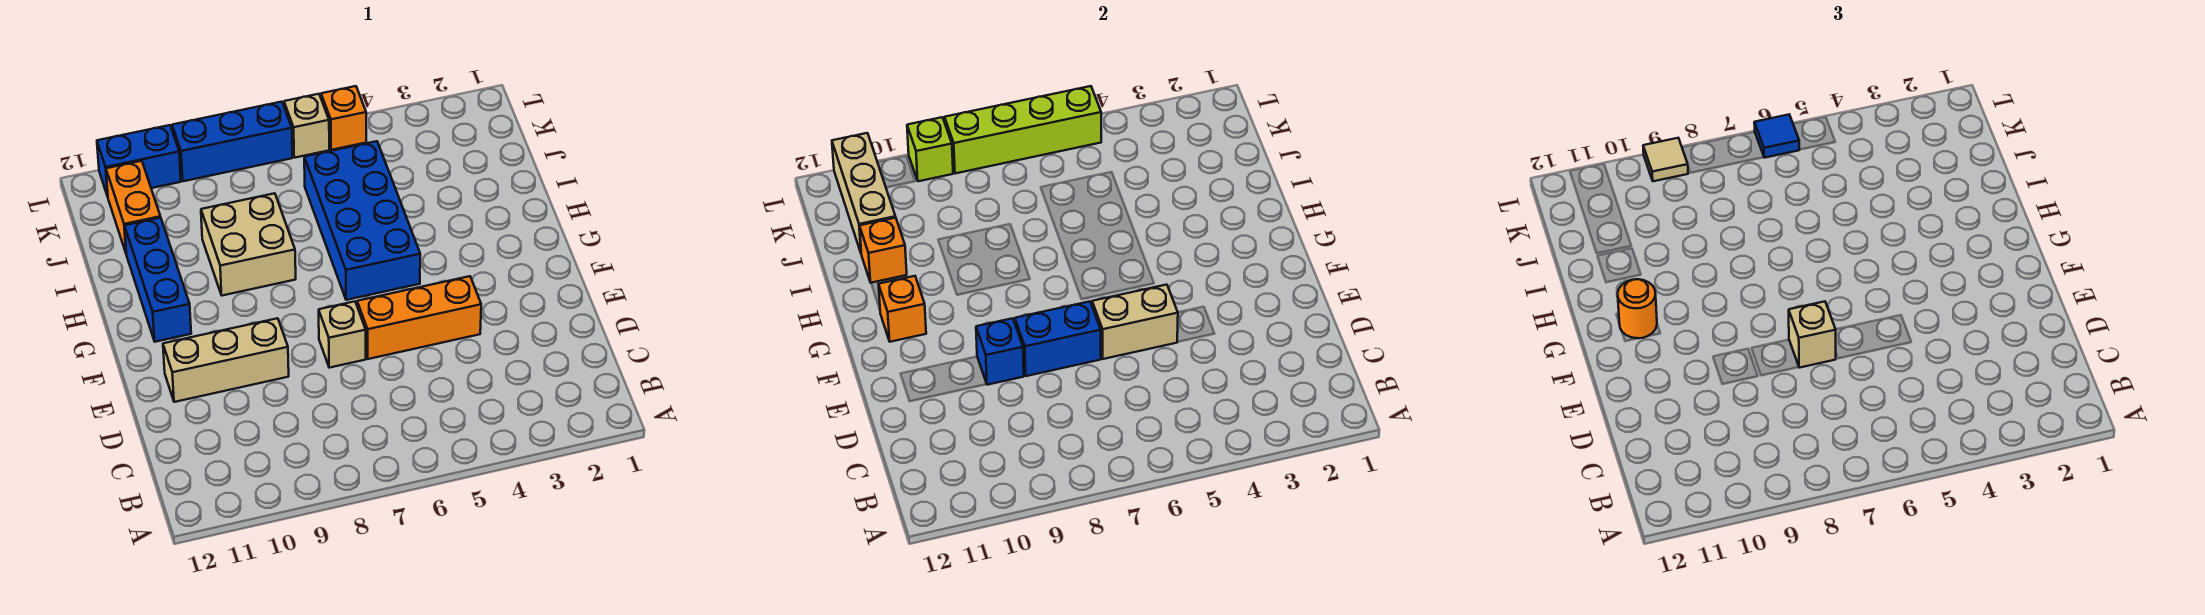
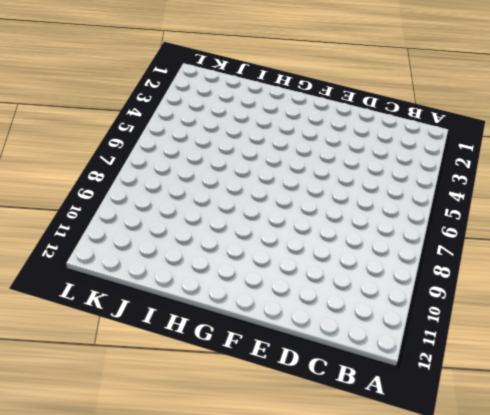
none -> orange 1x3 brick [357,276,481,359]
none -> tan 1x1 brick [319,301,366,368]
none -> tan 1x3 brick [163,318,289,402]

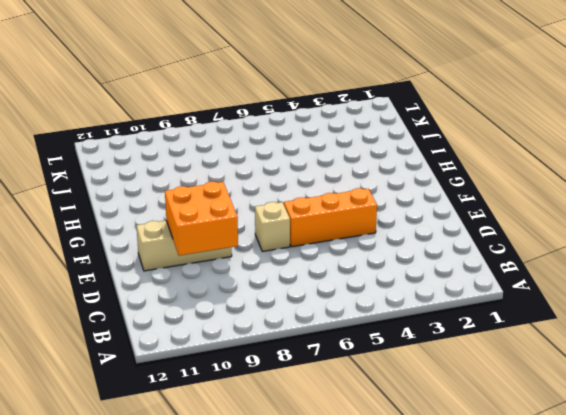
orange 2x2 brick [165,182,238,256] -> blue 1x1 brick [976,318,1024,385]
none -> blue 2x4 brick [304,141,420,300]
none -> blue 1x3 brick [125,218,191,342]
none -> tan 2x2 brick [201,193,296,296]

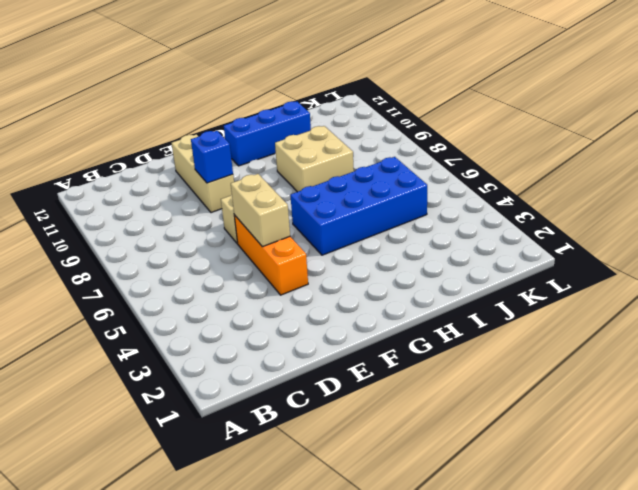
none -> orange 1x2 brick [106,161,161,252]
none -> orange 1x1 brick [321,86,366,150]
none -> tan 1x1 brick [284,94,329,158]

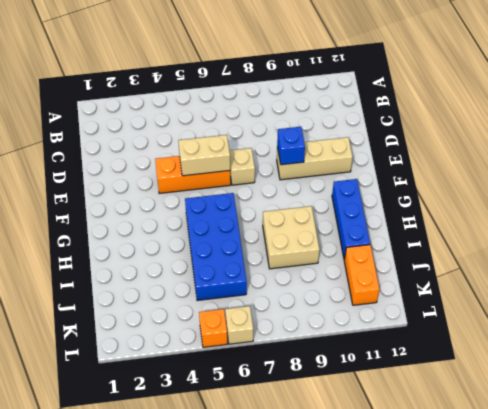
none -> blue 1x3 brick [172,102,292,181]
none -> blue 1x2 brick [97,125,181,196]
none -> blue 1x2 brick [1015,301,1101,376]

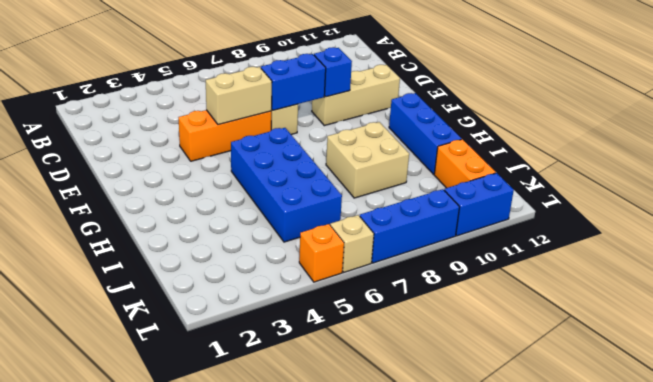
none -> orange 1x1 brick [879,276,926,342]
none -> orange 1x1 brick [860,218,907,283]
none -> tan 1x3 brick [832,133,896,252]

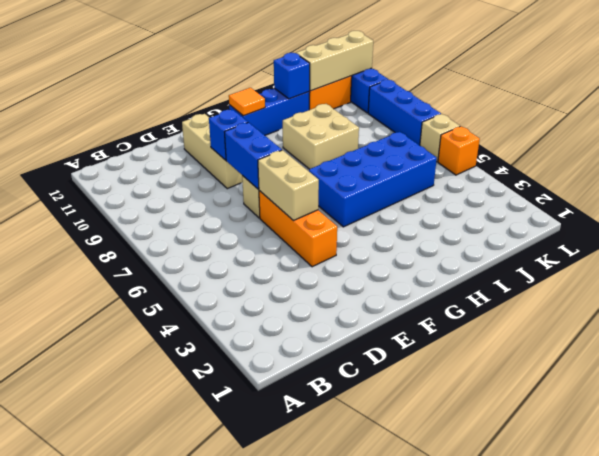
orange 1x1 tile [229,88,265,116] -> orange 1x1 brick [879,276,926,342]
blue 1x1 brick [274,53,310,99] -> orange 1x1 brick [860,218,907,283]
none -> lime 1x4 brick [945,86,1101,173]
none -> lime 1x1 brick [907,117,953,181]
none -> tan 1x1 brick [1789,301,1836,368]

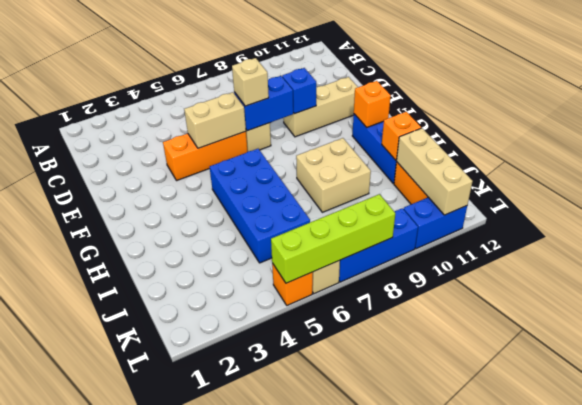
none -> lime 1x1 brick [907,117,953,181]
none -> orange 1x1 round brick [1618,279,1657,338]
none -> blue 1x1 tile [1754,115,1799,158]

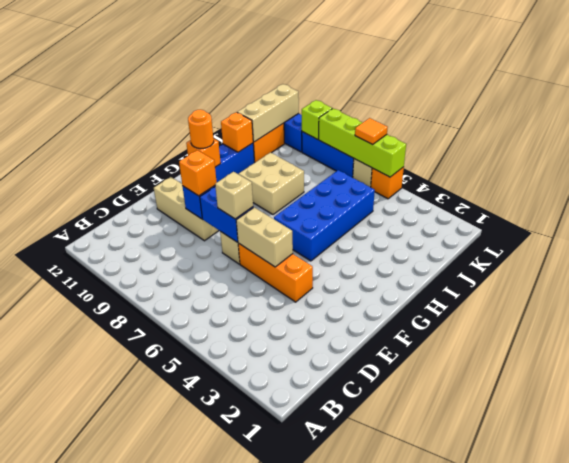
orange 1x1 brick [179,150,217,196] -> none
orange 1x1 tile [355,118,388,145] -> blue 1x1 tile [1754,115,1799,158]
none -> tan 1x1 tile [1643,138,1688,181]

